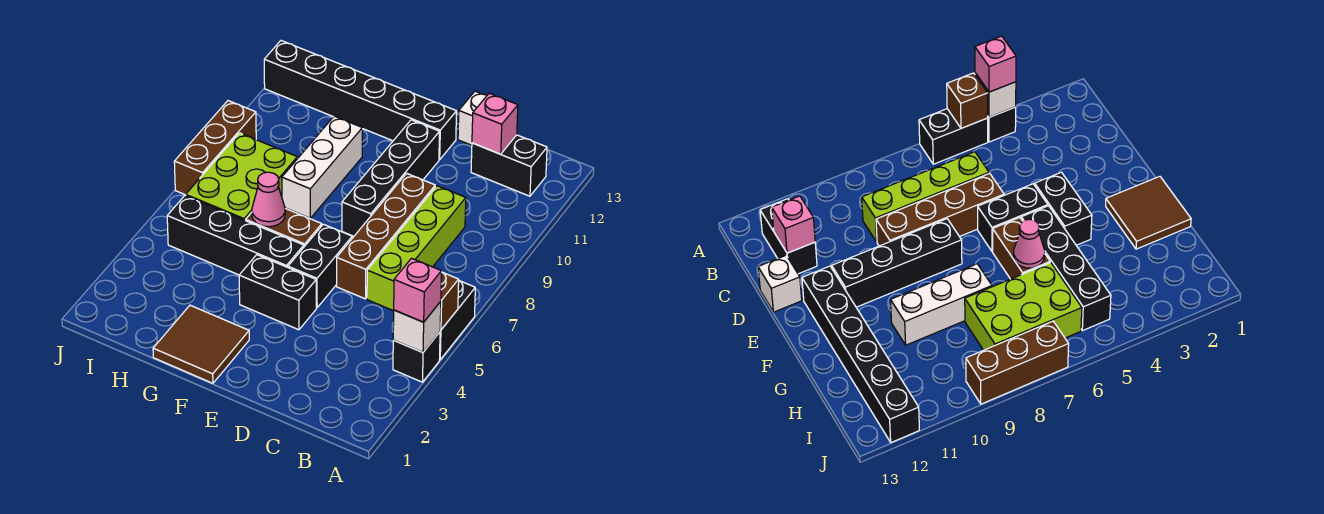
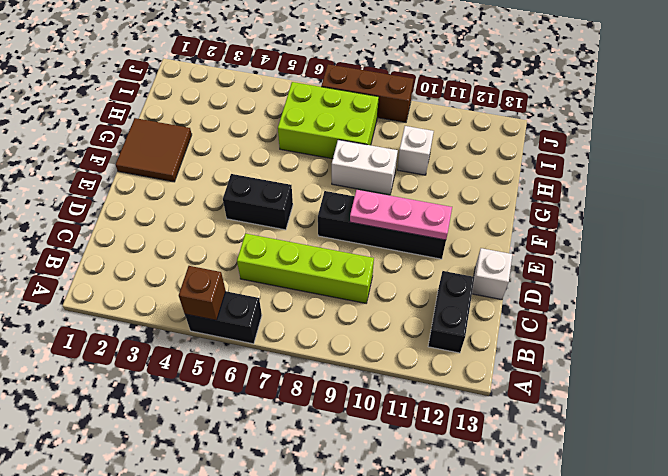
pink 1x3 plate [350,190,452,240] -> none
white 1x2 brick [332,140,398,195] -> white 1x3 brick [282,116,362,218]
white 1x1 brick [397,126,434,175] -> white 1x1 brick moved to [393,302,441,352]
none -> black 1x1 brick [393,332,440,382]
none -> brown 1x4 brick [337,173,435,299]
none -> black 1x2 brick [239,255,316,330]

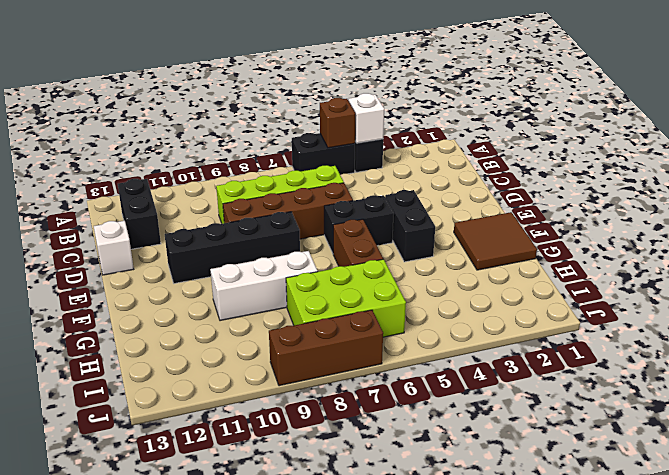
none -> black 1x6 brick [264,41,457,160]
none -> black 1x4 brick [167,196,304,275]
none -> pink 1x1 brick [472,93,518,154]

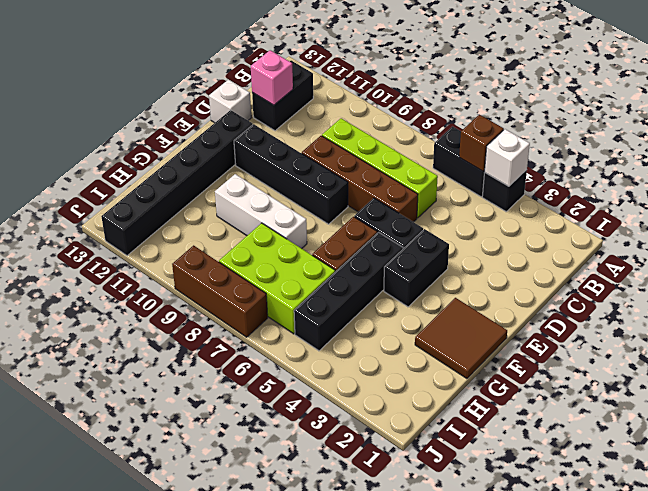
none -> pink 1x1 cone [252,172,285,227]
none -> pink 1x1 brick [394,258,441,322]

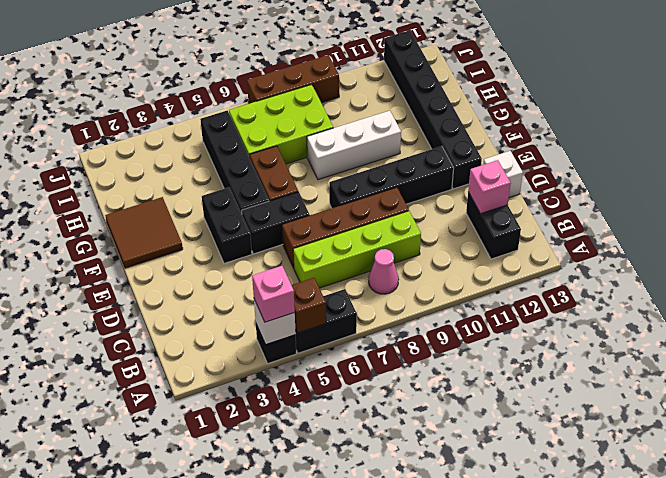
pink 1x1 cone [369,249,399,294] -> pink 1x1 cone moved to [252,172,285,227]

